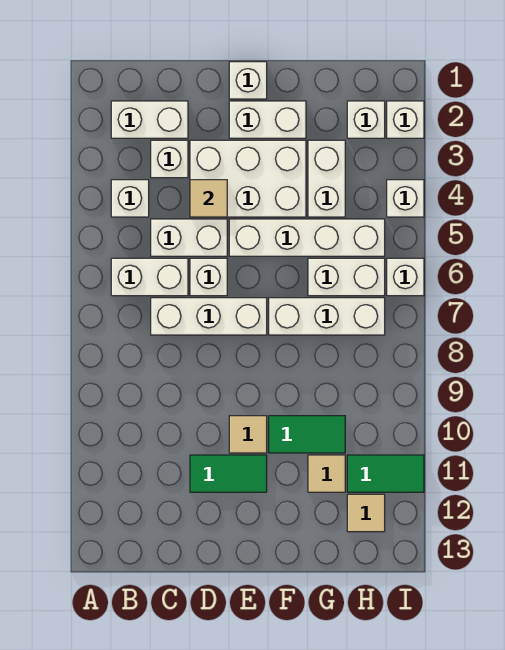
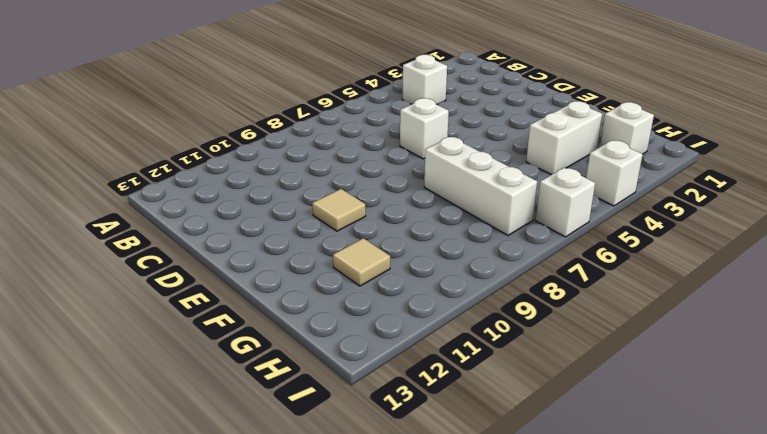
none -> white 1x2 brick [111,101,188,138]
none -> white 1x2 brick [111,258,188,296]
none -> white 1x1 brick [151,140,188,178]

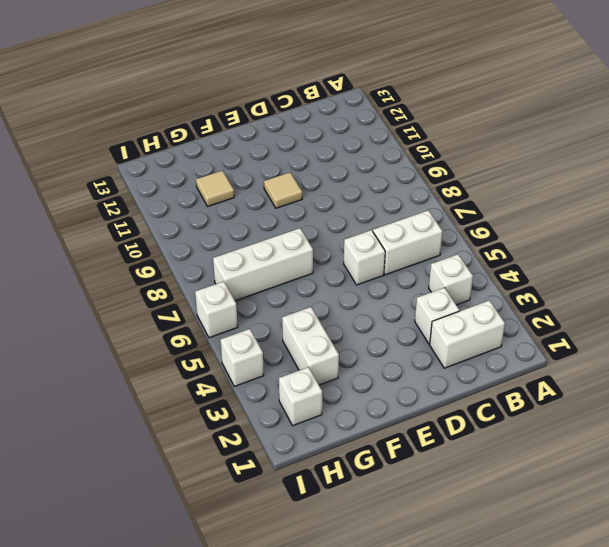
none -> white 1x2 brick [151,219,227,256]
none -> white 1x3 brick [151,298,267,335]
none -> white 2x3 brick [190,140,306,217]

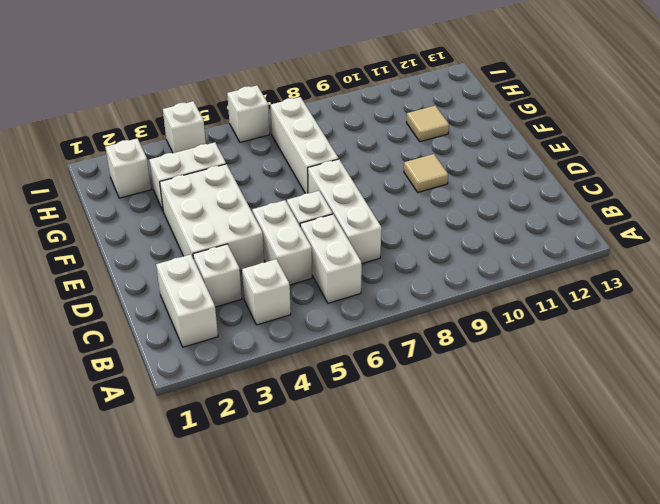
none -> green 1x2 tile [190,455,267,492]
none -> white 1x1 brick [229,62,267,99]
none -> white 1x2 brick [229,101,306,138]

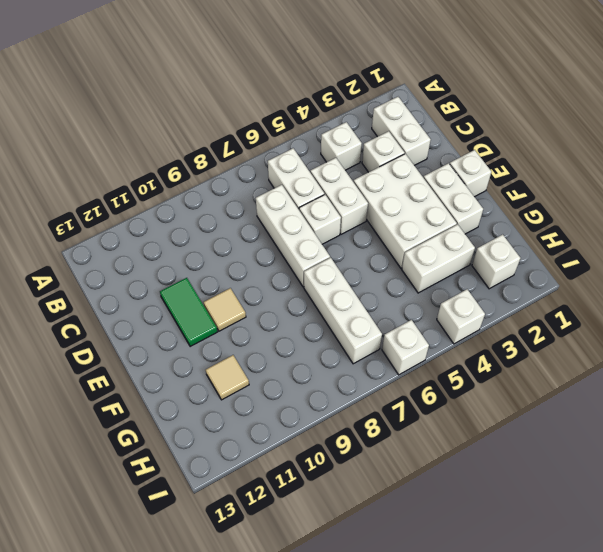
none -> white 1x4 brick [229,219,385,256]
none -> green 1x2 tile [269,416,345,453]
none -> white 1x2 brick [308,258,385,296]

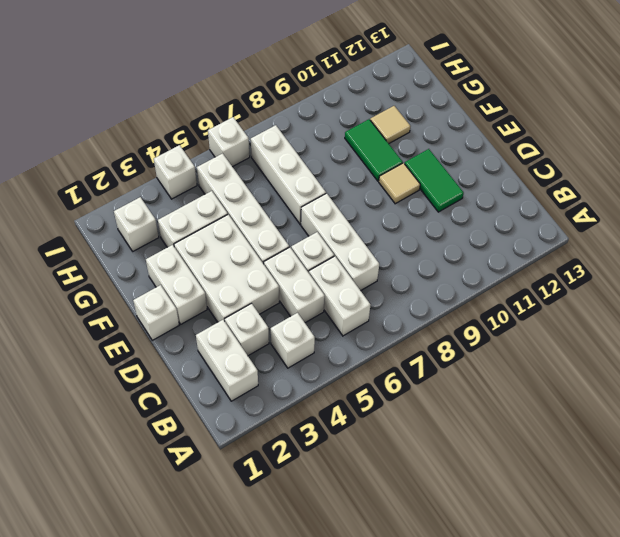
none -> white 1x2 brick [308,258,385,296]
none -> green 1x2 tile [347,455,424,492]
none -> tan 1x1 tile [347,494,385,532]

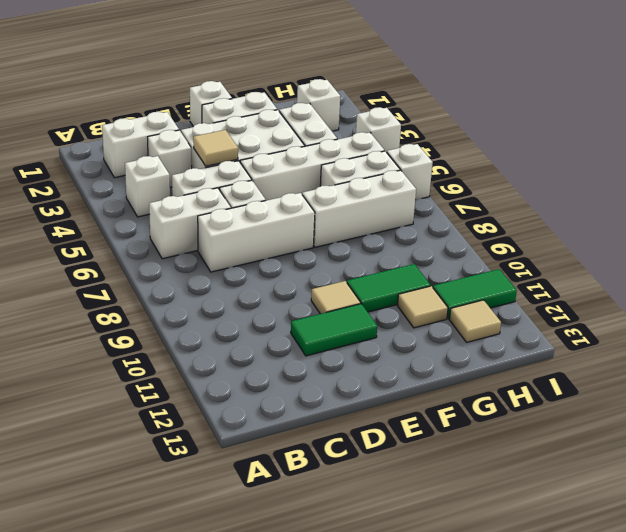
none -> white 1x1 brick [387,101,424,138]

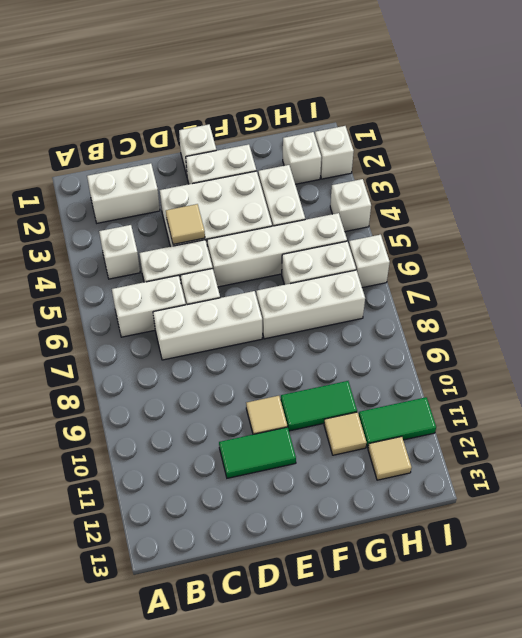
none -> white 1x1 brick [151,140,188,178]

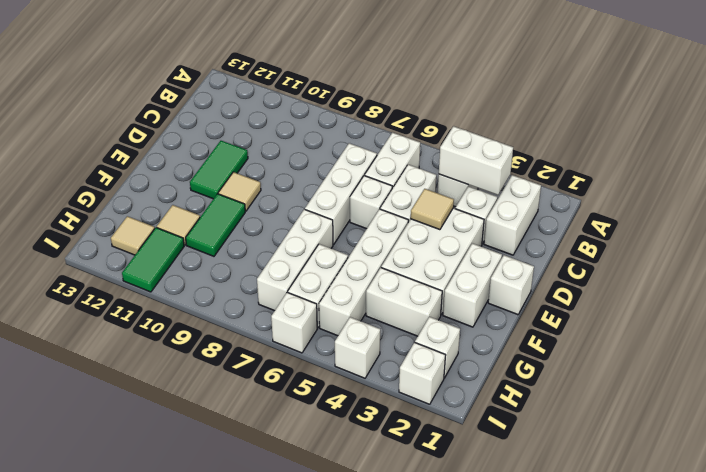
white 1x2 brick [439,126,513,195] -> none

